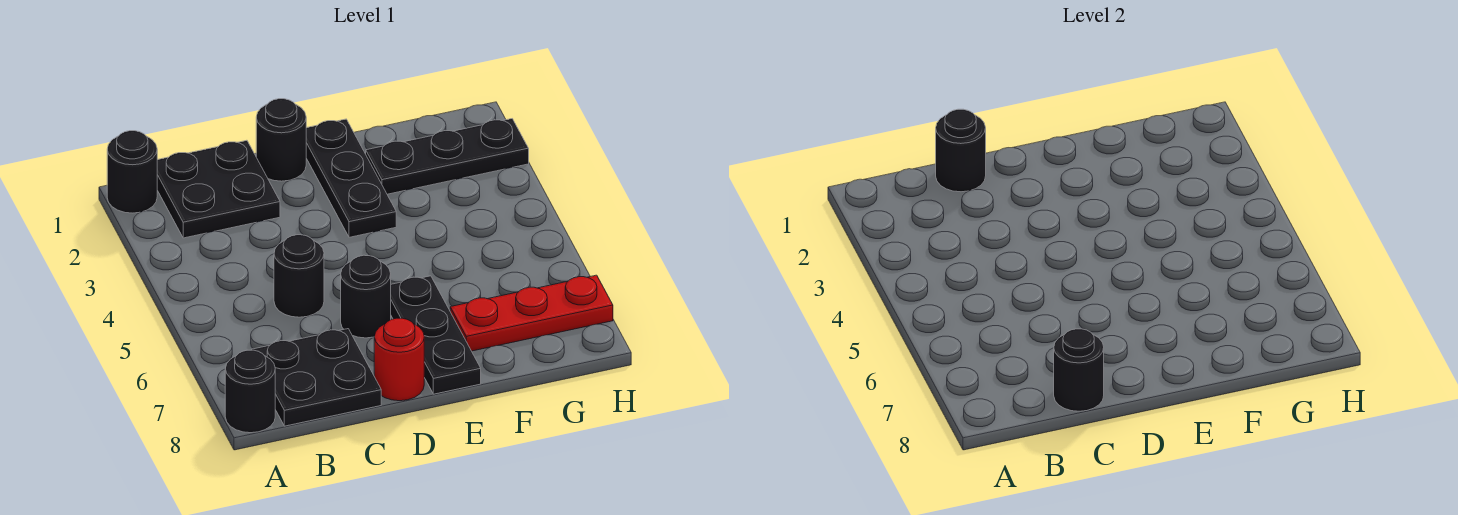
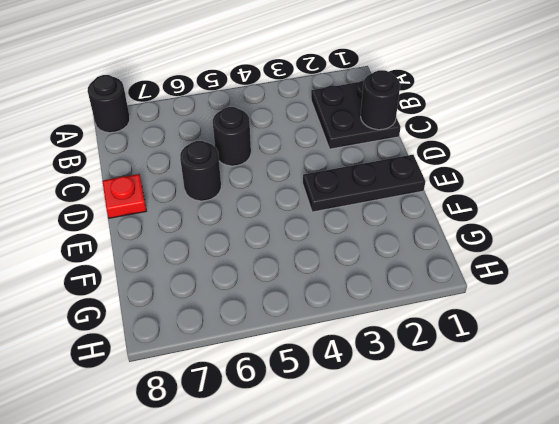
red 1x1 plate [102,174,146,218] -> red 1x1 round brick [374,318,424,401]
none -> black 1x1 round brick [107,131,157,213]
none -> black 2x2 plate [252,329,381,426]
none -> black 1x1 round brick [256,99,306,181]

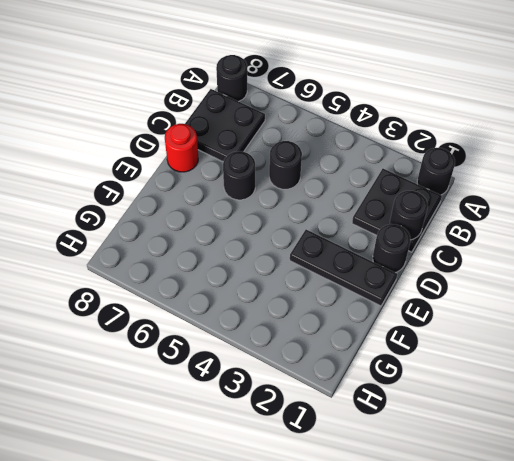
none -> black 1x3 plate [391,276,481,394]
none -> black 1x3 plate [366,119,529,194]
none -> red 1x3 plate [450,275,613,351]

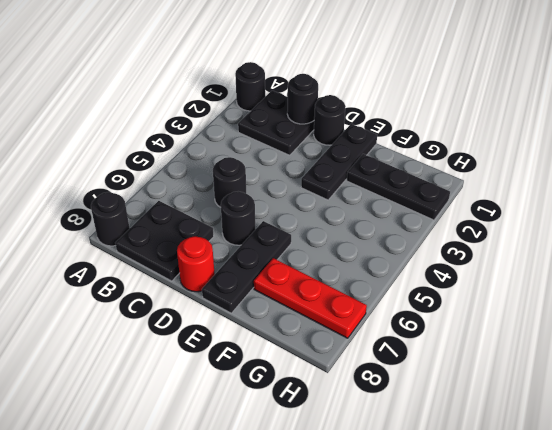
none -> black 1x1 round brick [1054,329,1104,411]

